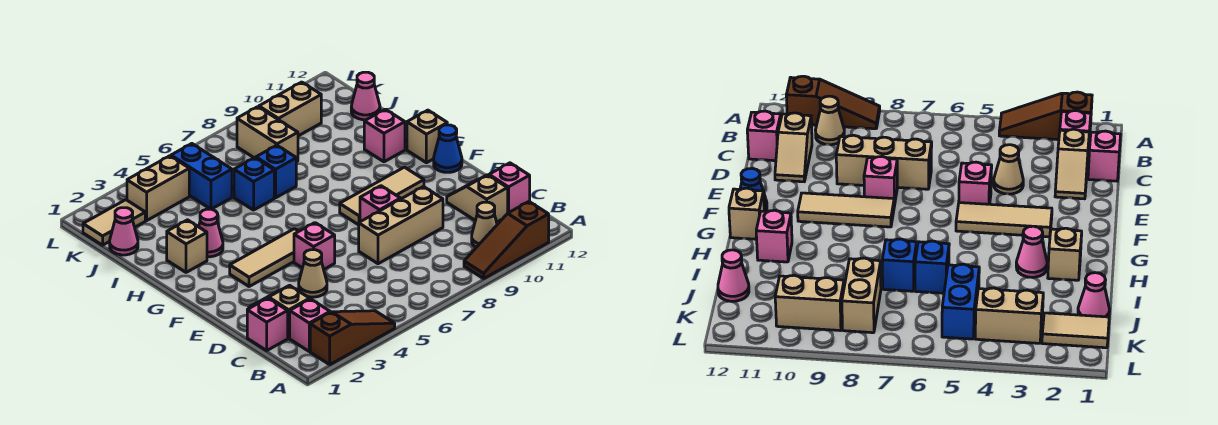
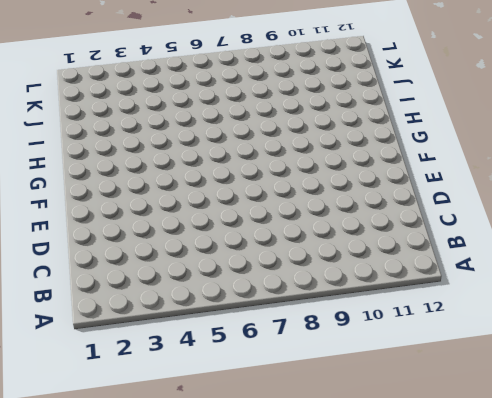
none -> brown 1x3 slope [310,311,395,364]
none -> brown 1x3 slope [464,202,549,278]
none -> pink 1x1 brick [290,299,330,351]

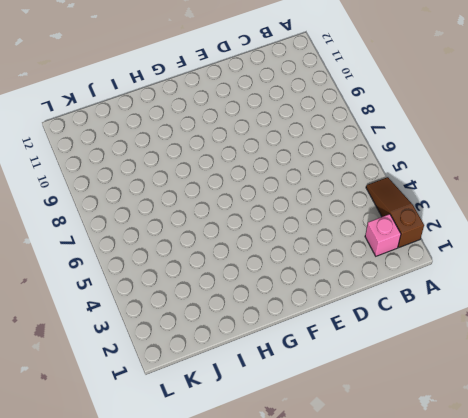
none -> brown 1x3 slope [464,202,549,278]
none -> tan 1x1 cone [472,202,497,247]
none -> pink 1x1 brick [247,298,288,350]

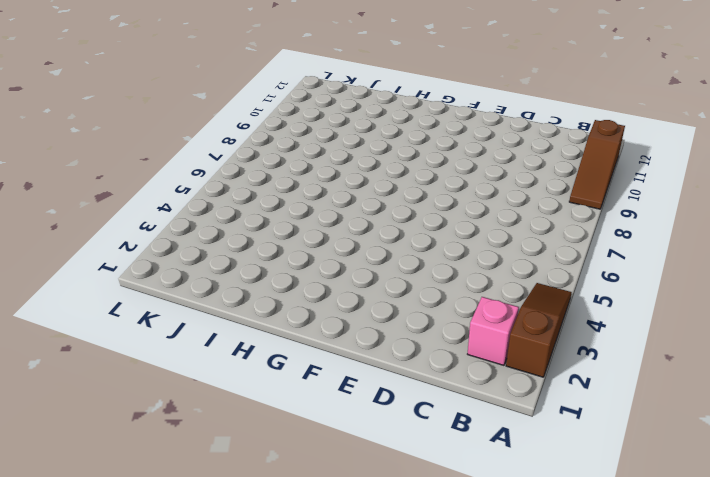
none -> tan 1x1 cone [472,202,497,247]
none -> pink 1x1 brick [247,298,288,350]
none -> tan 1x2 slope [249,285,310,338]

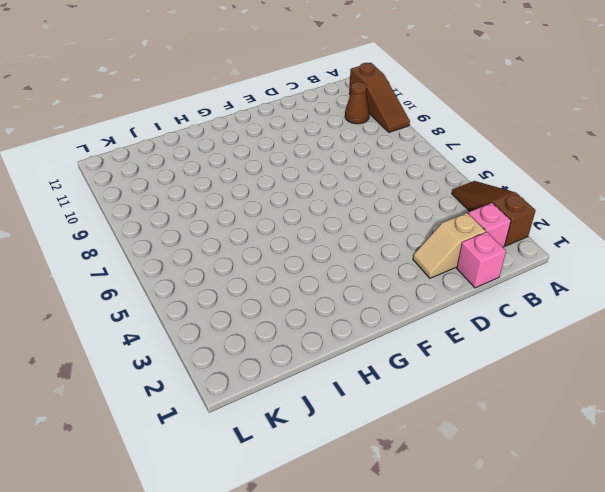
brown 1x1 cone [345,82,369,124] -> tan 1x1 cone [472,202,497,247]
none -> tan 1x2 slope [447,175,508,222]
none -> pink 1x1 brick [489,163,530,213]
none -> tan 1x1 cone [299,250,327,297]

